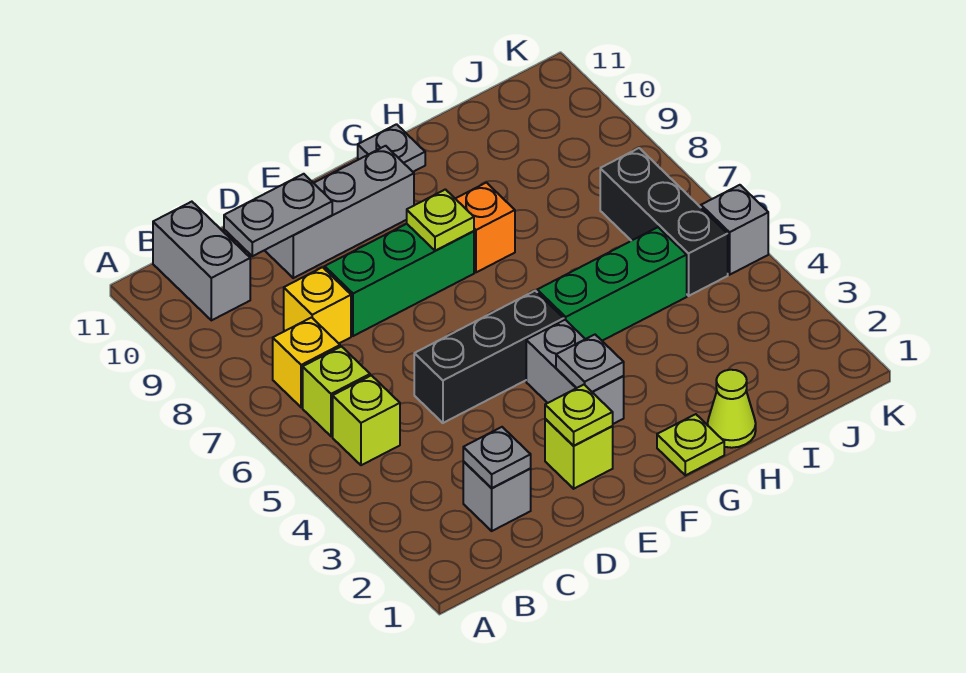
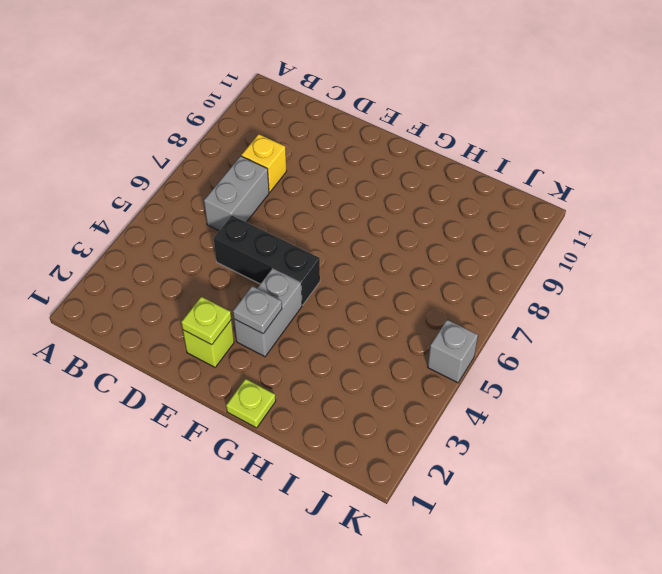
grey 1x2 brick [204,156,269,231] -> grey 1x2 brick moved to [153,202,250,320]
none -> lime 1x1 brick [333,375,400,465]
none -> lime 1x1 brick [303,347,370,436]
none -> yellow 1x1 brick [273,317,340,407]

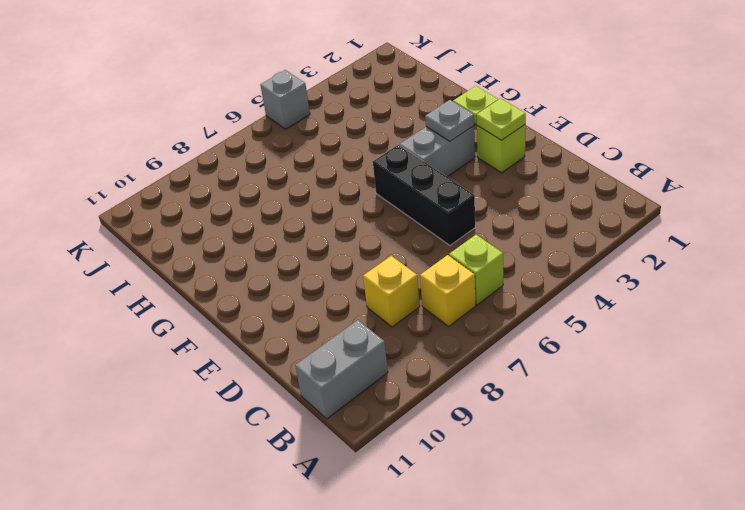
none -> lime 1x1 brick [333,375,400,465]
none -> grey 1x1 brick [463,461,531,531]
none -> green 1x3 brick [325,224,474,336]

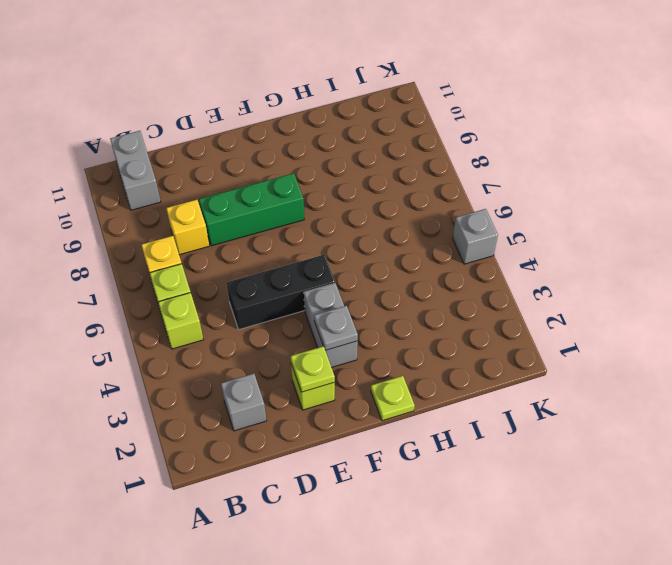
none -> grey 1x3 brick [265,146,414,278]
none -> green 1x3 brick [537,227,687,341]
none -> orange 1x1 brick [455,183,515,272]

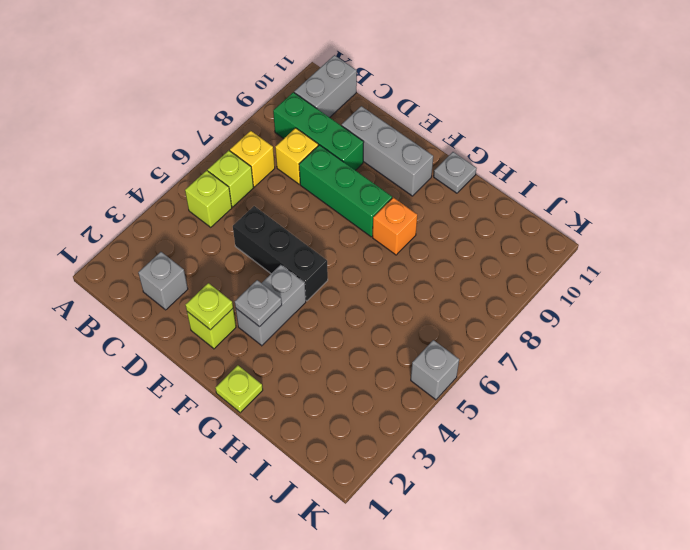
green 1x3 brick [273,92,364,170] -> green 1x3 brick moved to [537,227,687,341]
none -> lime 1x1 cone [707,370,756,448]
none -> black 1x3 brick [600,148,728,296]
none -> grey 1x1 plate [463,427,531,488]

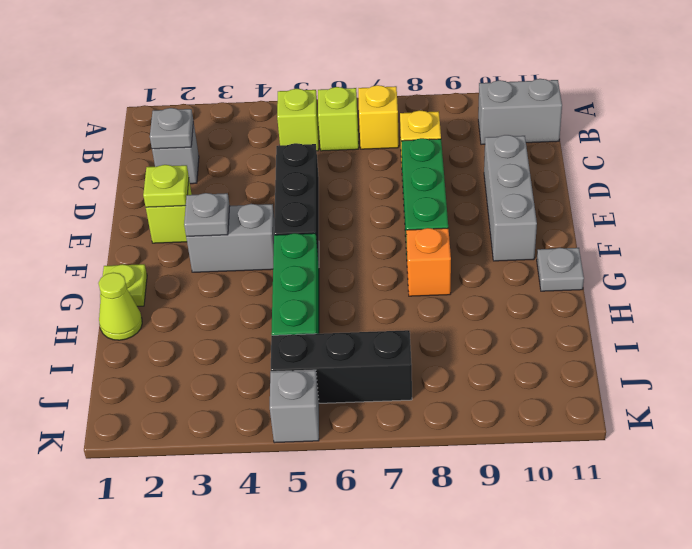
none -> grey 1x2 plate [224,174,332,256]
none -> lime 1x1 plate [407,189,474,251]

